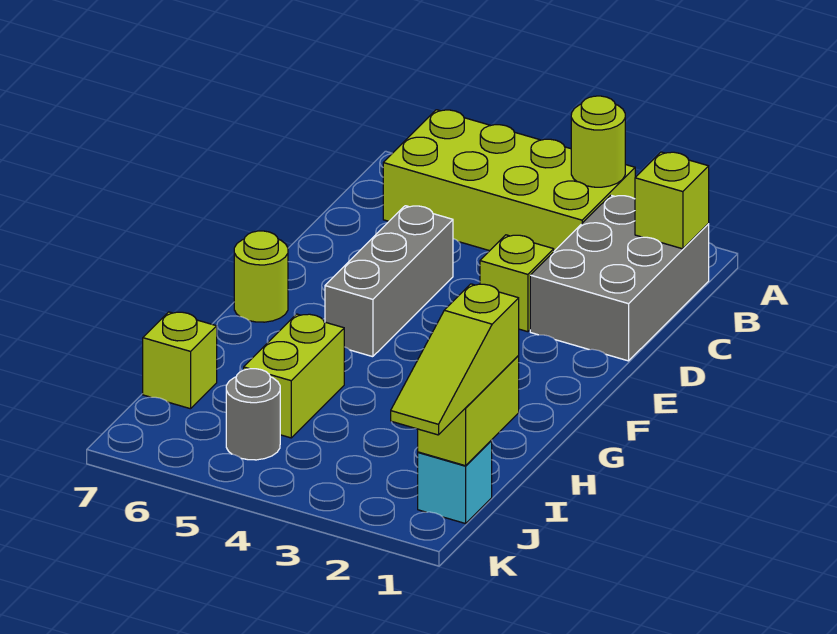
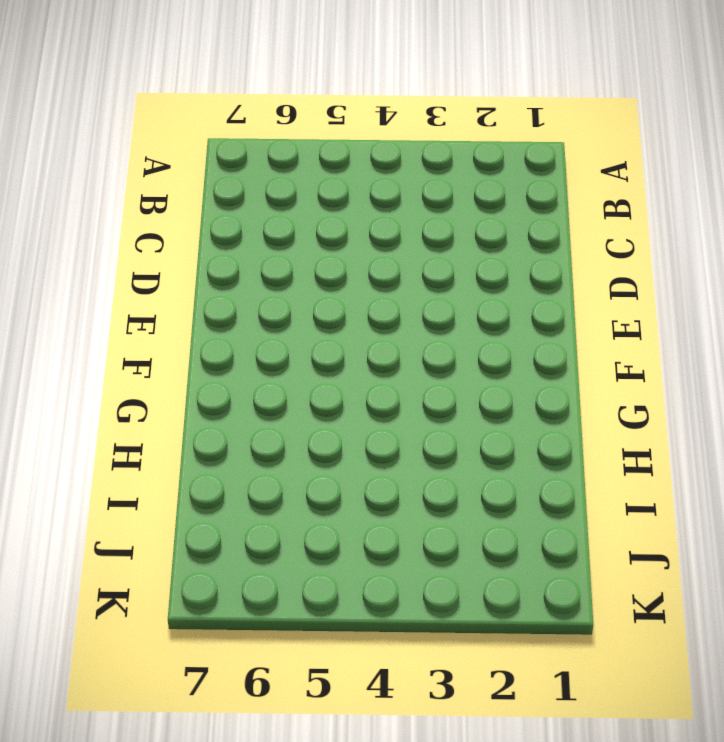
none -> lime 2x4 brick [383,110,635,251]
none -> grey 2x3 brick [530,195,709,361]
none -> lime 1x1 brick [480,235,554,332]

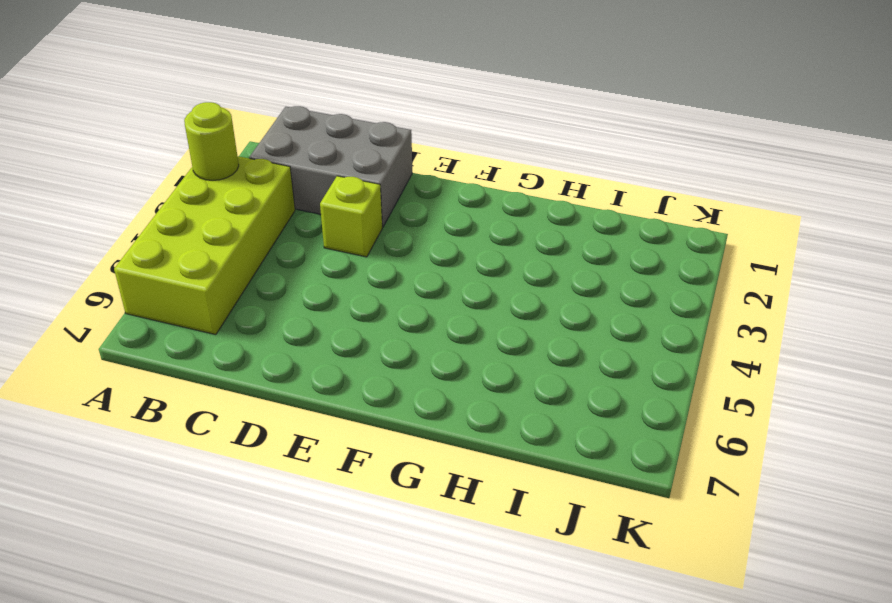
none -> grey 1x3 brick [325,206,453,357]
none -> lime 1x1 round brick [234,231,288,322]
none -> lime 1x2 brick [244,314,344,438]

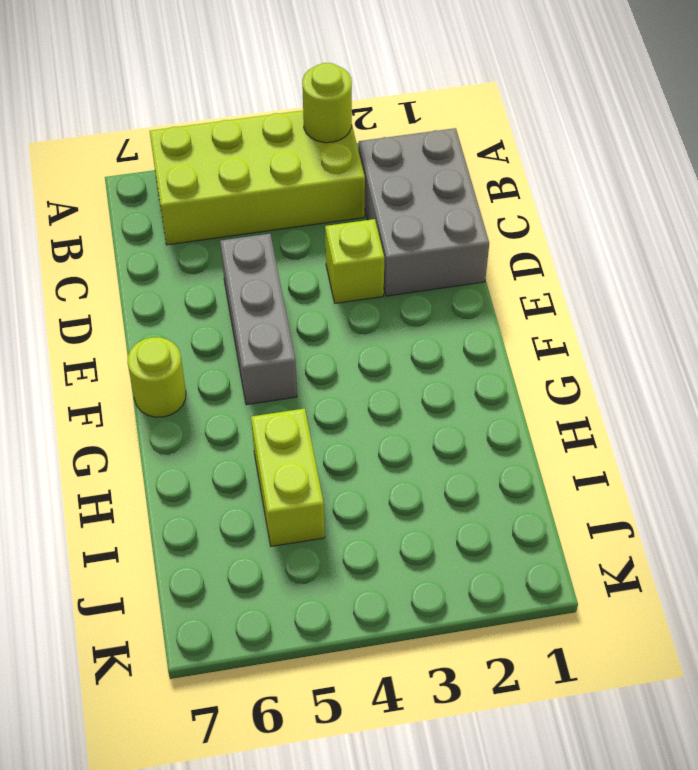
none -> lime 1x1 brick [143,312,217,409]
none -> cyan 1x1 brick [418,441,492,524]
none -> grey 1x1 round brick [226,369,280,460]

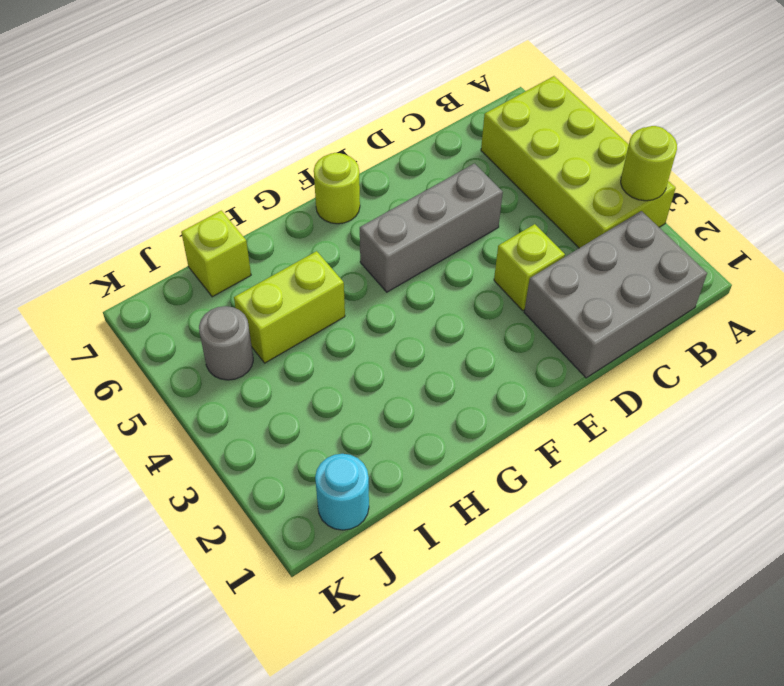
cyan 1x1 round brick [315,454,369,530] -> cyan 1x1 brick [418,441,492,524]
none -> lime 1x1 brick [635,152,709,249]
none -> lime 1x2 brick [418,356,519,466]
none -> lime 1x3 slope [391,284,519,435]

